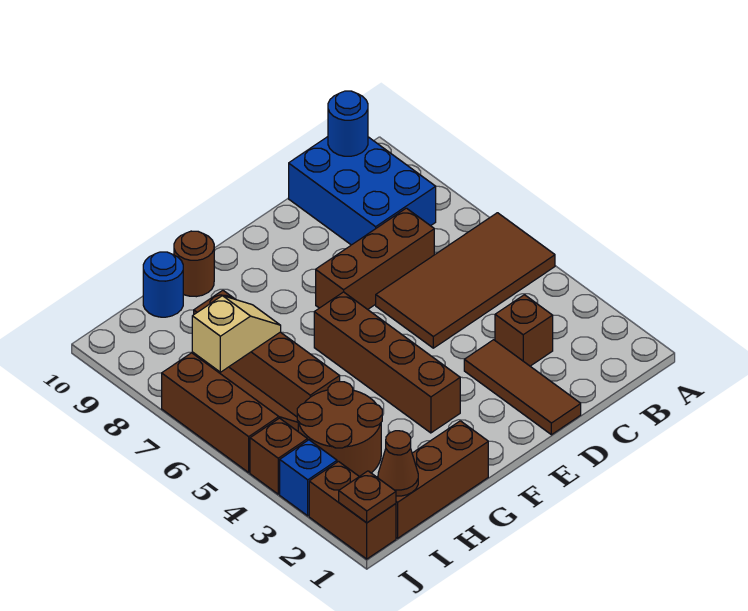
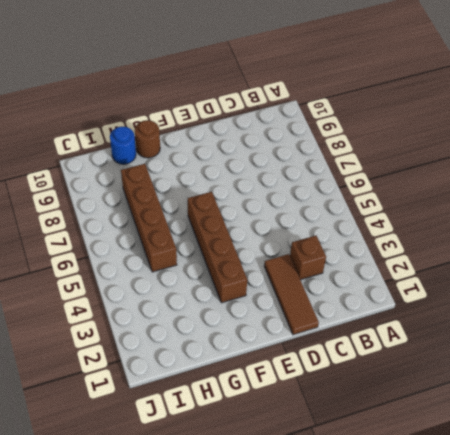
none -> brown 2x4 tile [376,213,555,348]
none -> blue 2x3 brick [289,137,436,245]
none -> brown 1x3 brick [316,208,434,309]

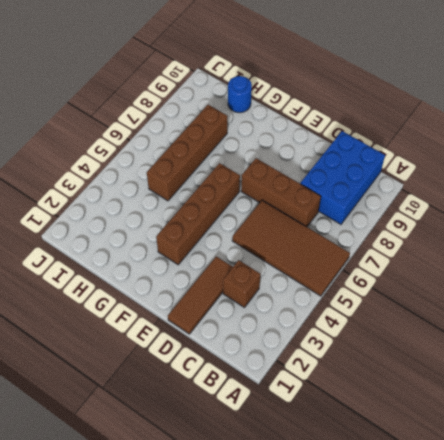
none -> brown 1x3 brick [377,421,488,538]
none -> brown 1x1 round brick [174,231,214,297]
none -> brown 2x2 round brick [297,382,382,477]

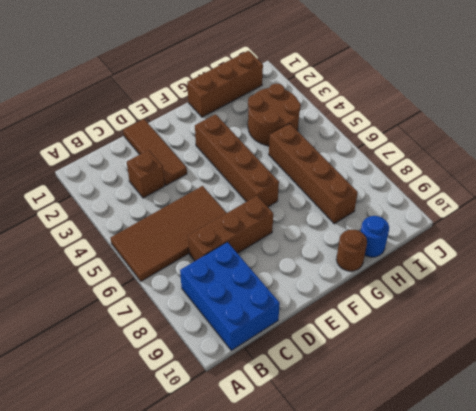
none -> brown 2x3 slope [162,353,298,472]
none -> brown 1x2 brick [309,462,396,559]
none -> blue 1x1 brick [280,440,337,516]

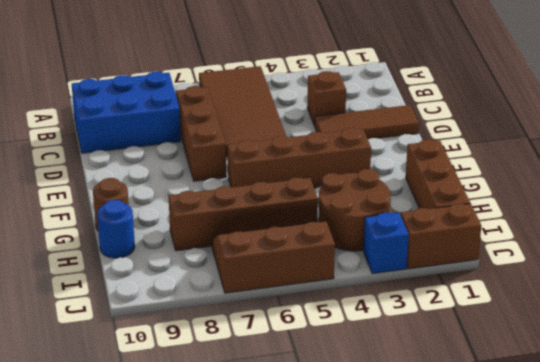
none -> brown 1x1 brick [250,418,308,494]
none -> blue 1x1 round brick [328,91,368,156]
none -> tan 1x2 slope [192,296,281,372]

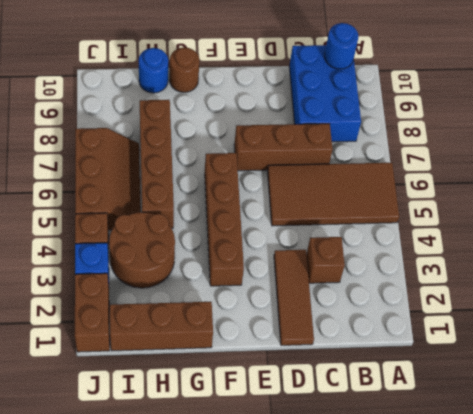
none -> tan 1x2 slope [192,296,281,372]
none -> brown 1x1 cone [378,431,418,496]
none -> brown 1x1 plate [339,471,396,523]

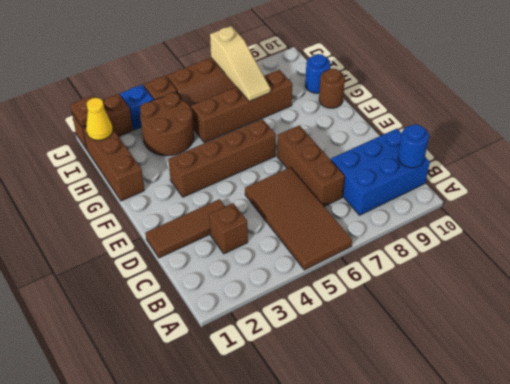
tan 1x3 slope [210,26,271,101] -> tan 1x2 slope [192,296,281,372]
yellow 1x1 cone [86,98,113,140] -> brown 1x1 cone [378,431,418,496]

